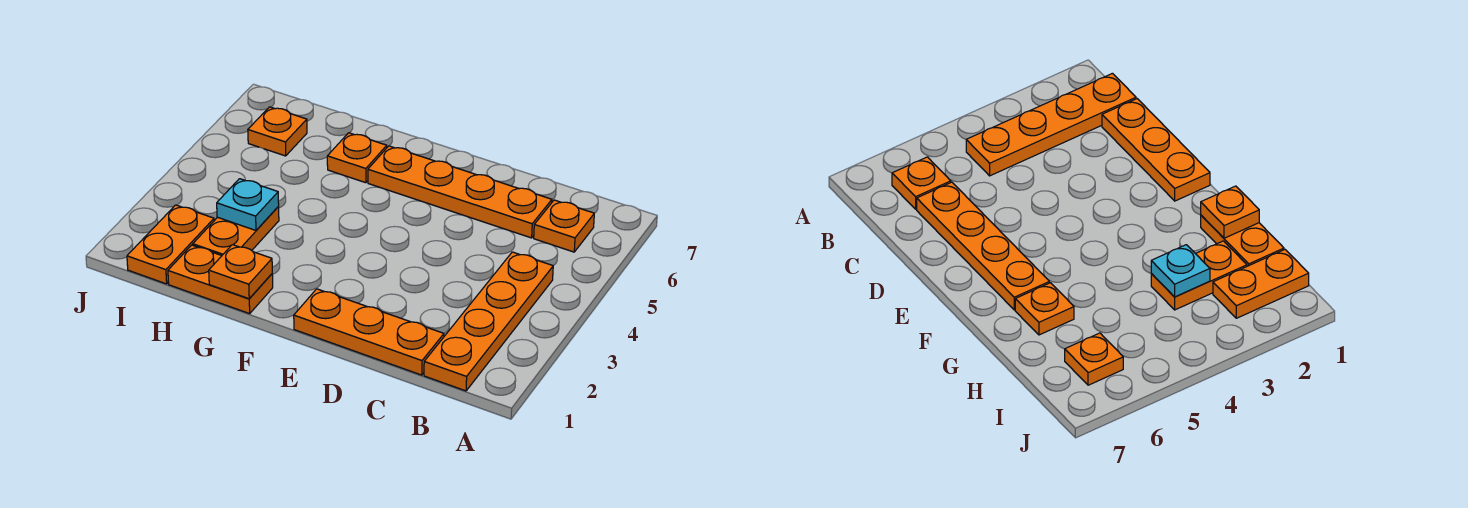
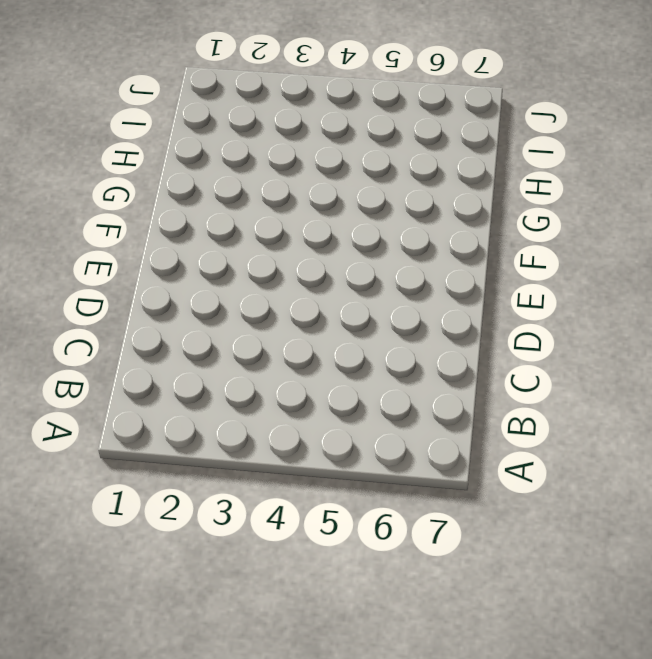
none -> orange 1x4 plate [424,252,553,391]
none -> orange 1x1 plate [534,200,594,252]

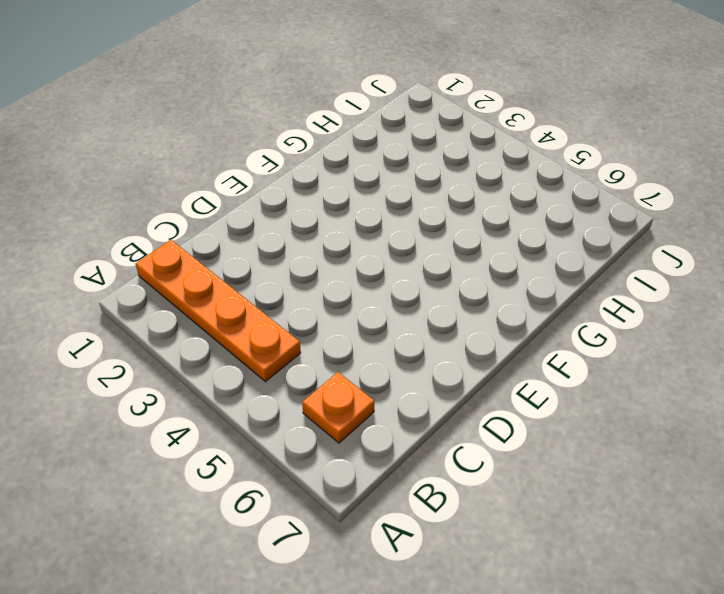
none -> orange 1x3 plate [294,289,444,375]
none -> orange 1x4 plate [368,146,552,238]

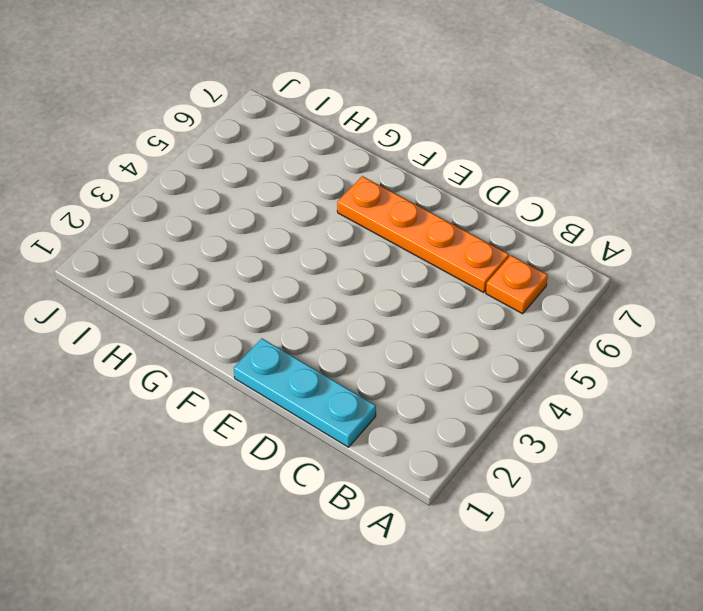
cyan 1x3 plate [234,338,376,447] -> orange 1x3 plate [294,289,444,375]
none -> orange 1x4 plate [424,252,553,391]
none -> orange 1x2 plate [168,245,273,314]

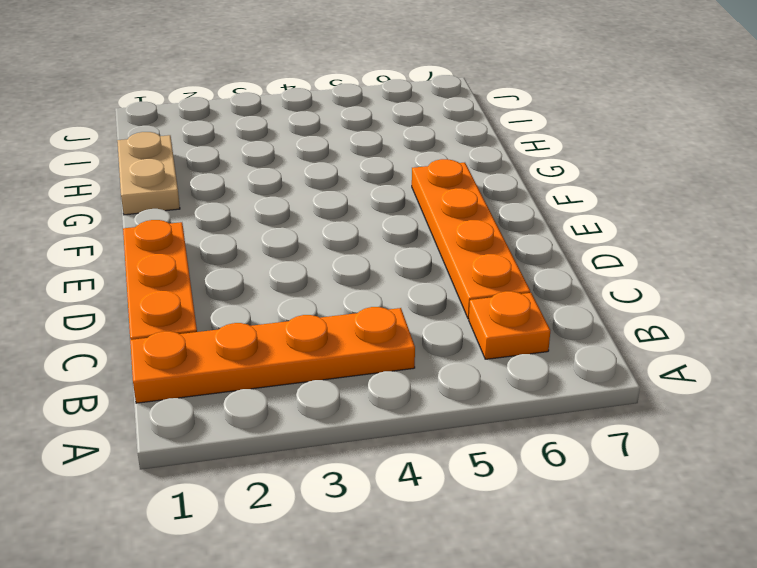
tan 1x2 plate [117,132,180,215] -> orange 1x2 plate [168,245,273,314]
none -> orange 1x1 plate [327,133,387,183]
none -> orange 1x2 plate [193,207,279,255]

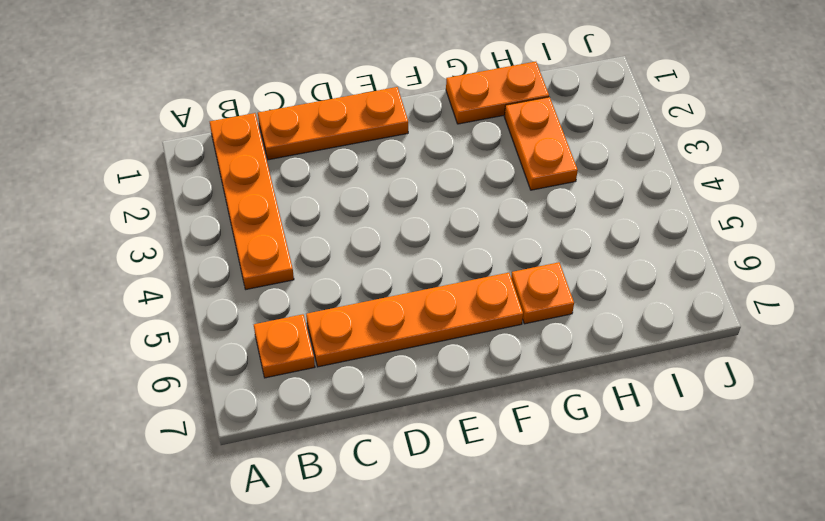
none -> orange 1x2 plate [127,205,214,284]
none -> orange 1x1 plate [248,107,307,156]

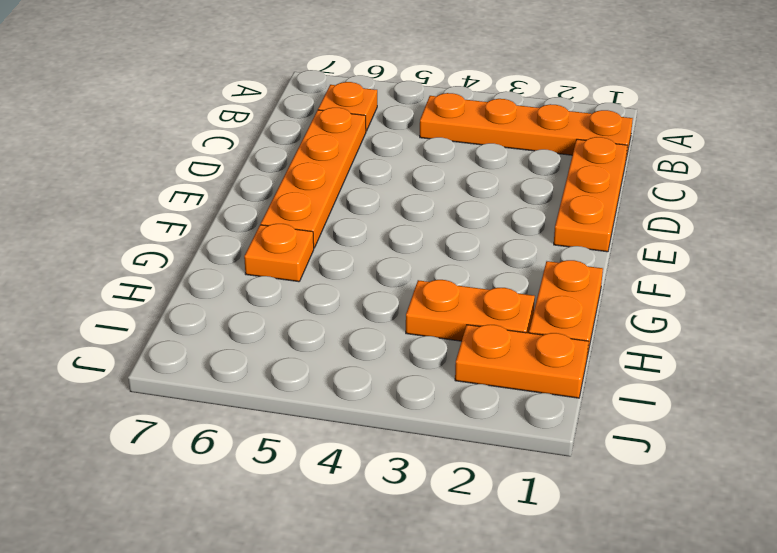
none -> orange 1x1 plate [248,107,307,156]
none -> orange 1x1 plate [209,245,272,299]

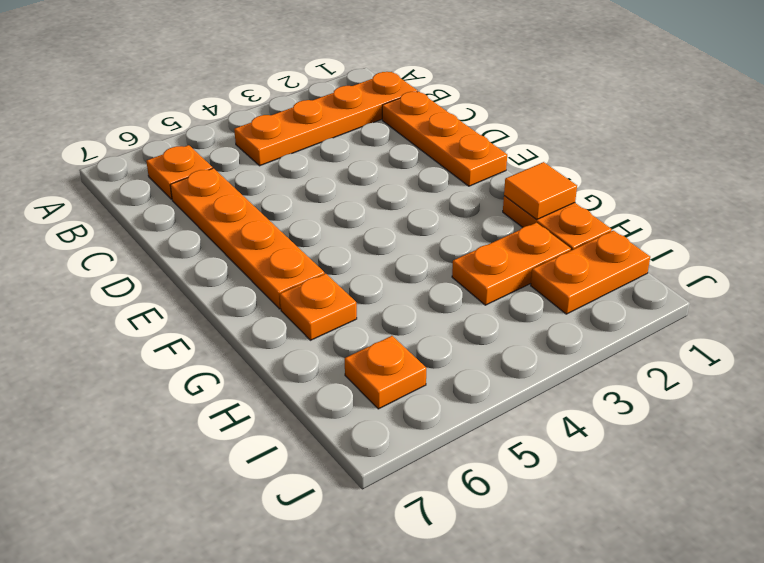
orange 1x1 tile [504,162,577,219] -> orange 1x1 plate [209,245,272,299]
none -> cyan 1x1 plate [217,179,279,230]

